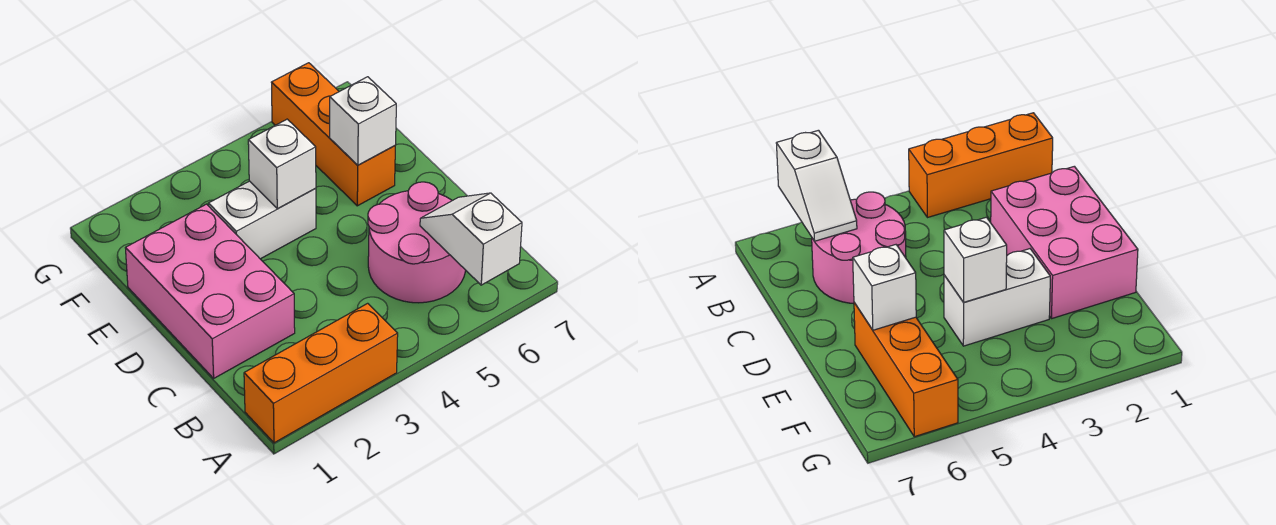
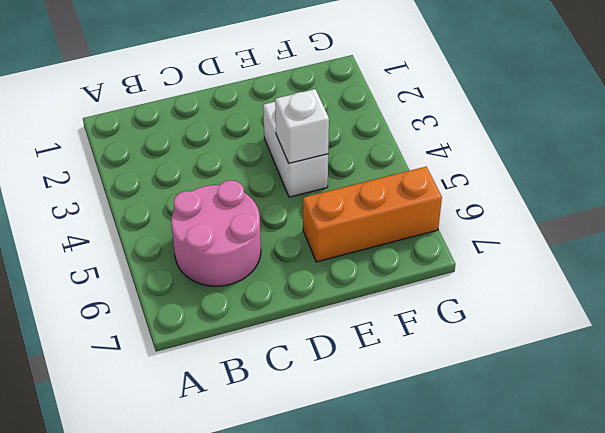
none -> orange 1x3 brick [244,303,398,443]
none -> pink 2x3 brick [126,204,295,378]

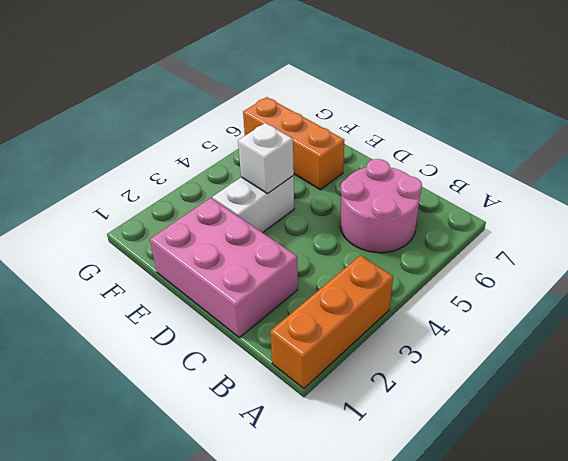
none -> white 1x2 slope [420,193,522,285]
none -> white 1x1 brick [330,77,396,165]

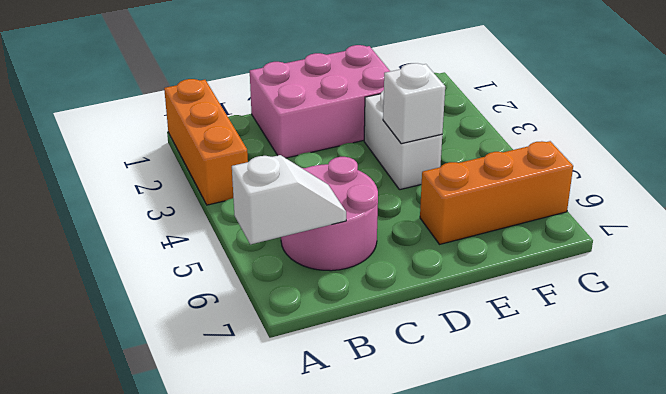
none -> white 1x1 brick [330,77,396,165]

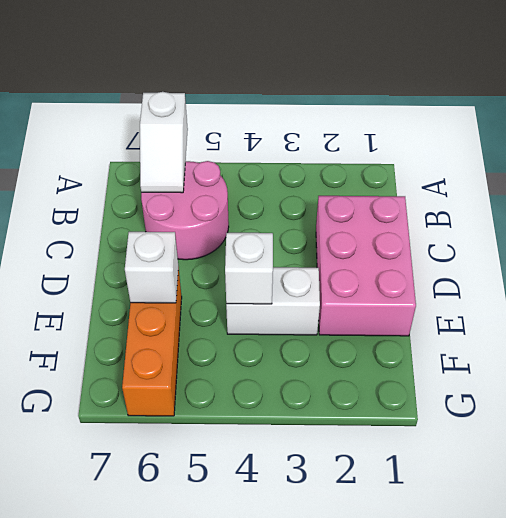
none -> orange 1x3 brick [244,303,398,443]

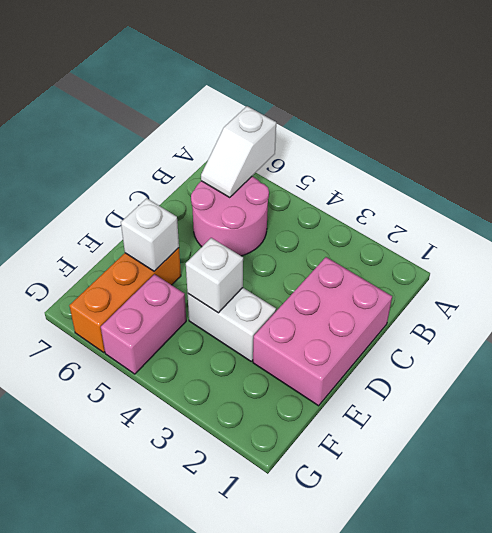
pink 1x2 brick [101,274,186,374] -> none
none -> orange 1x3 brick [244,303,398,443]

